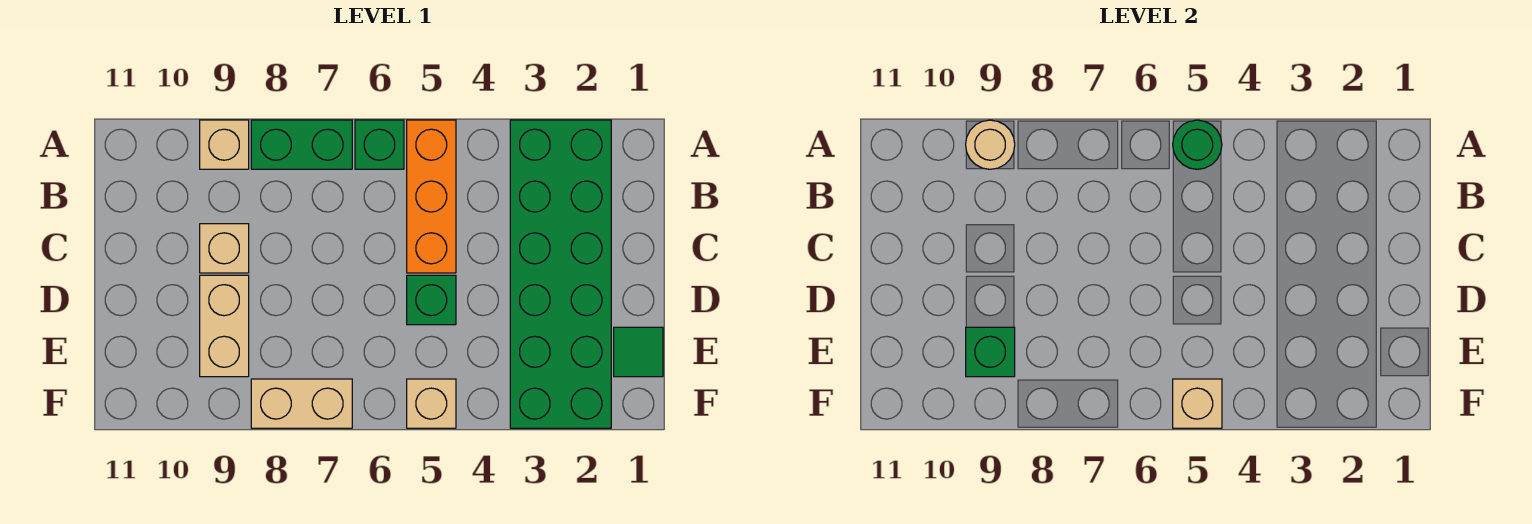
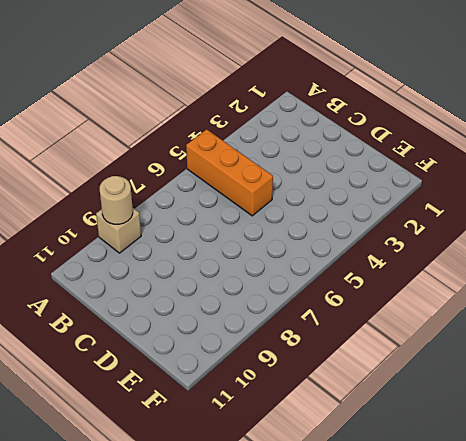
none -> green 2x6 brick [510,120,611,428]
none -> green 1x1 brick [355,120,404,169]
none -> green 1x2 brick [251,120,352,169]

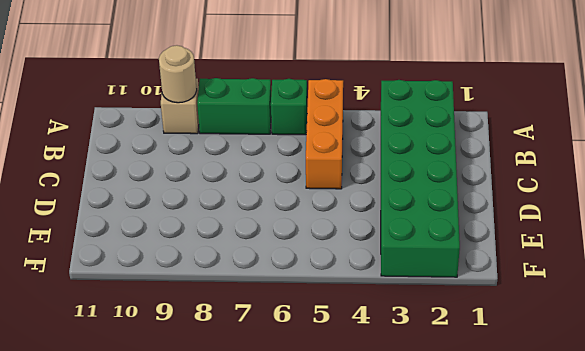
none -> tan 1x1 brick [200,224,249,273]
none -> green 1x1 brick [407,275,456,325]
none -> tan 1x2 brick [200,275,249,377]

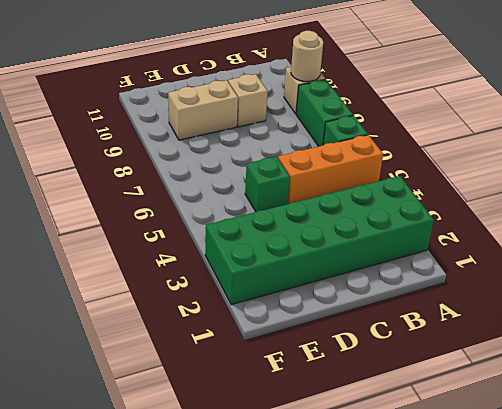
none -> green 1x1 tile [614,327,663,377]
none -> tan 1x1 brick [407,379,456,428]
none -> tan 1x2 brick [251,379,352,428]

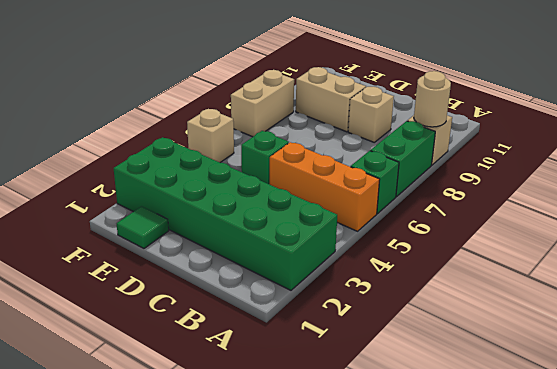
none -> green 1x1 round brick [1173,120,1222,169]
none -> green 1x1 brick [966,327,1015,377]
none -> tan 1x1 brick [1173,379,1222,428]

